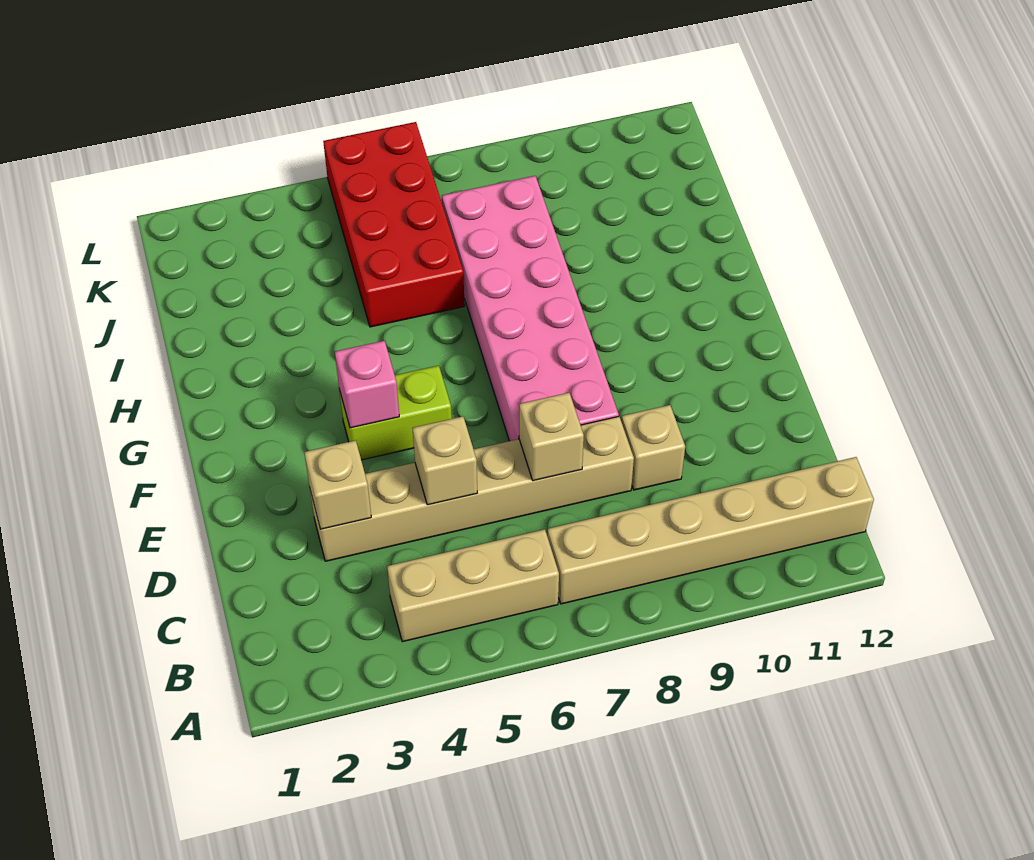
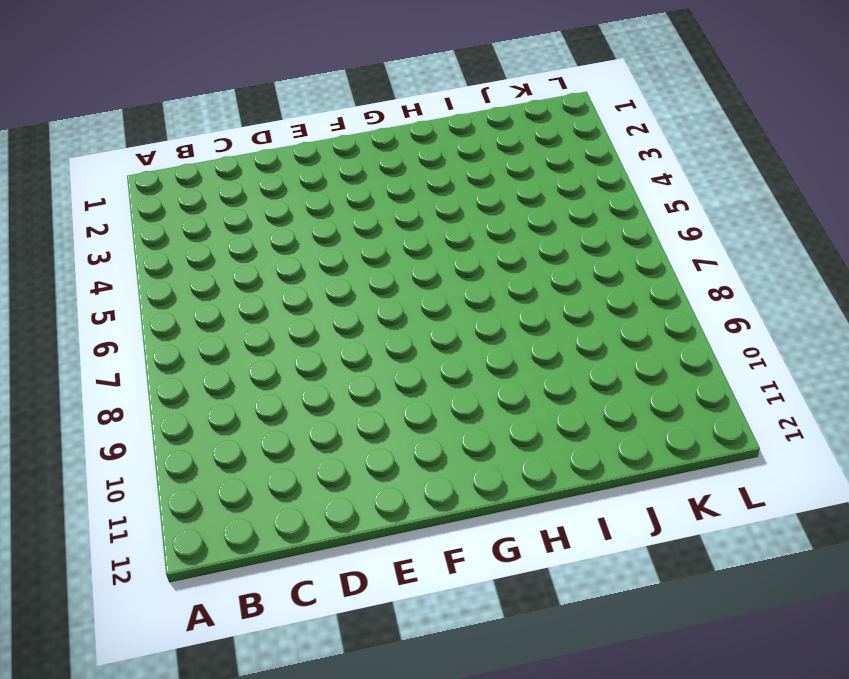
none -> tan 1x3 brick [387,529,559,642]
none -> tan 1x6 brick [547,457,874,604]

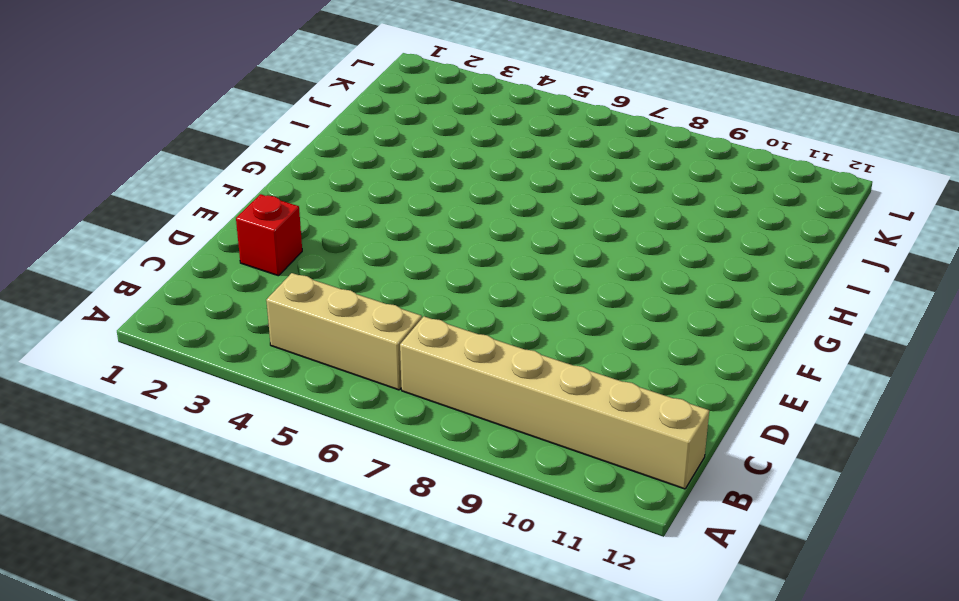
red 1x1 brick [236,194,302,276] -> none
none -> tan 1x6 brick [310,417,634,561]
none -> tan 1x1 brick [621,405,685,490]

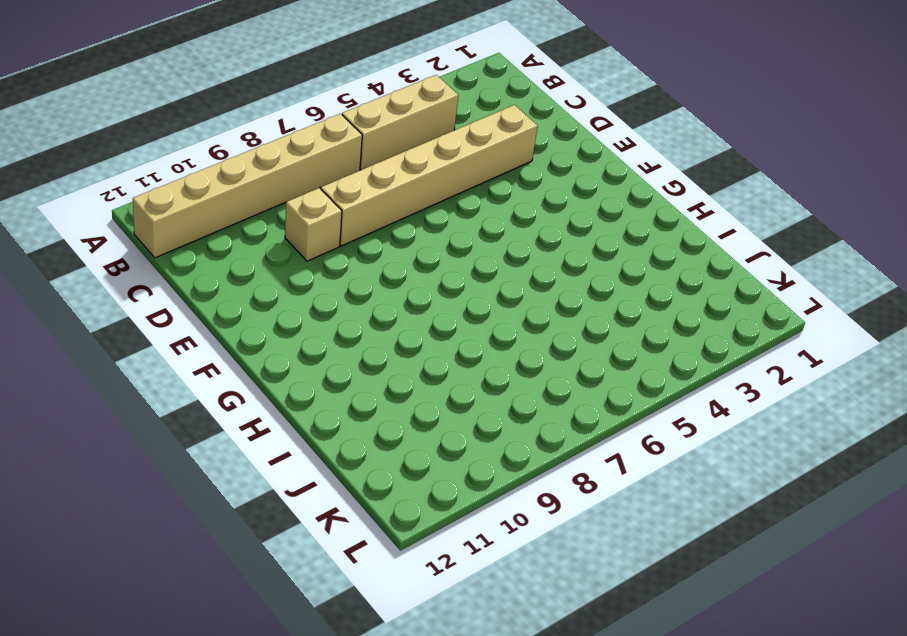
none -> pink 2x6 brick [442,176,619,441]
none -> lime 1x2 brick [339,366,452,460]

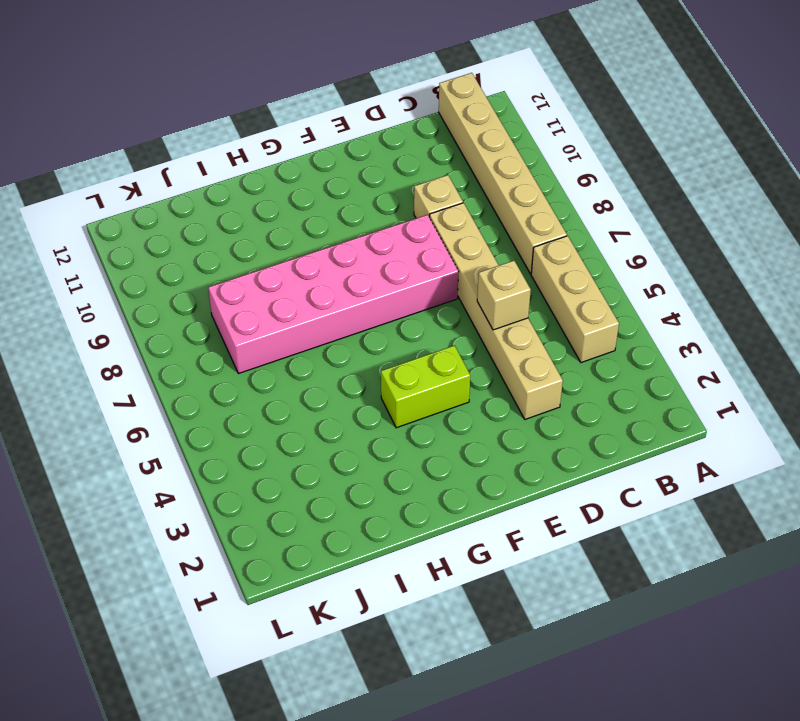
lime 1x2 brick [381,346,470,428] -> lime 1x2 brick turned to [339,366,452,460]
none -> red 2x4 brick [323,122,465,327]
none -> tan 1x1 brick [304,440,371,529]

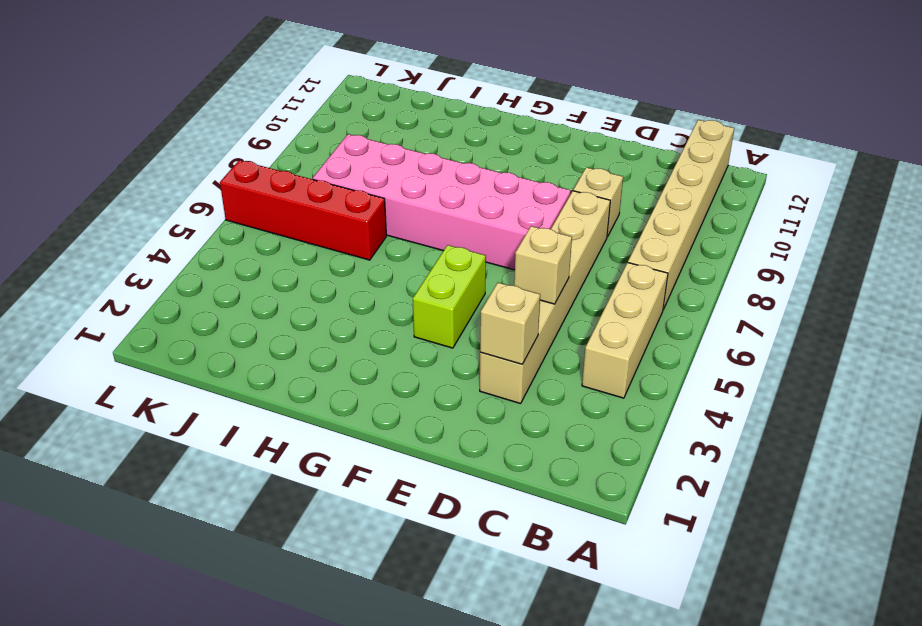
red 1x4 brick [220,160,386,260] -> red 2x4 brick [323,122,465,327]
none -> tan 1x1 brick [519,393,584,481]
none -> pink 1x1 brick [335,341,399,428]

